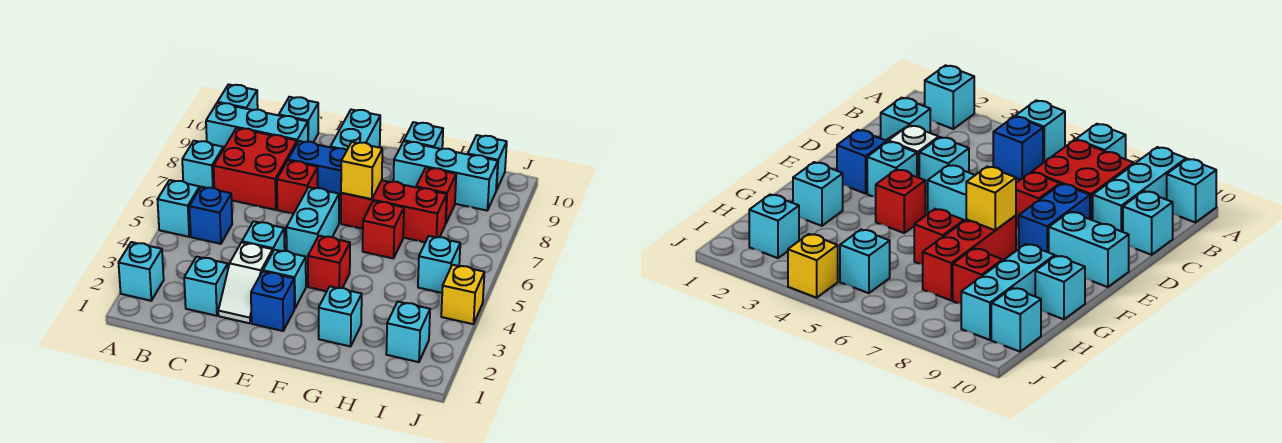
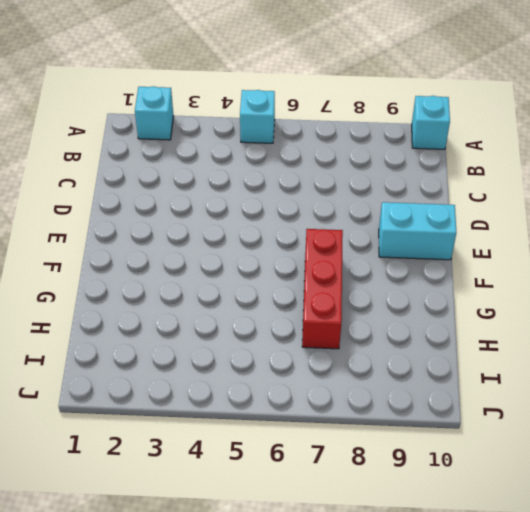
none -> cyan 1x1 brick [182,141,223,188]
none -> cyan 1x3 brick [206,103,308,149]
none -> blue 1x1 brick [189,187,232,244]

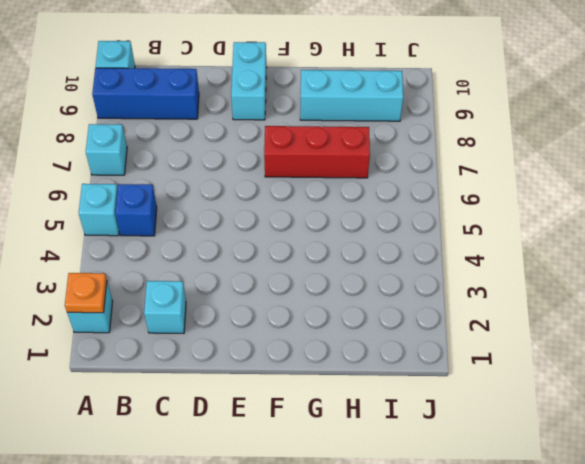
orange 1x1 plate [65,273,107,313] -> none
blue 1x3 brick [92,68,199,119] -> cyan 1x3 brick [206,103,308,149]
none -> red 2x2 brick [214,128,297,210]
none -> cyan 1x1 brick [279,97,318,142]
none -> white 1x2 slope [218,242,273,323]

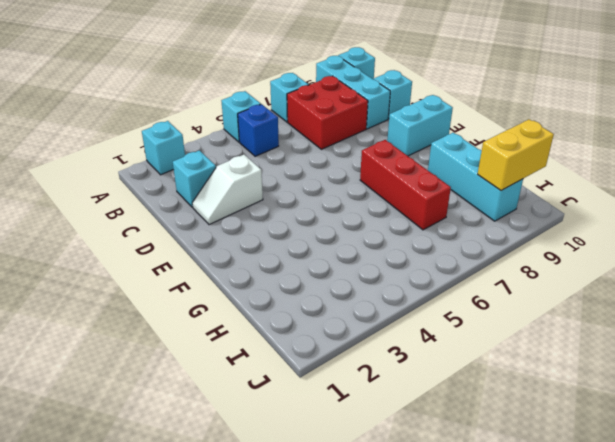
yellow 1x2 brick [478,119,554,191] -> none
none -> cyan 1x1 brick [242,221,285,251]
none -> red 1x1 brick [277,161,318,214]
none -> blue 1x2 brick [288,141,347,201]

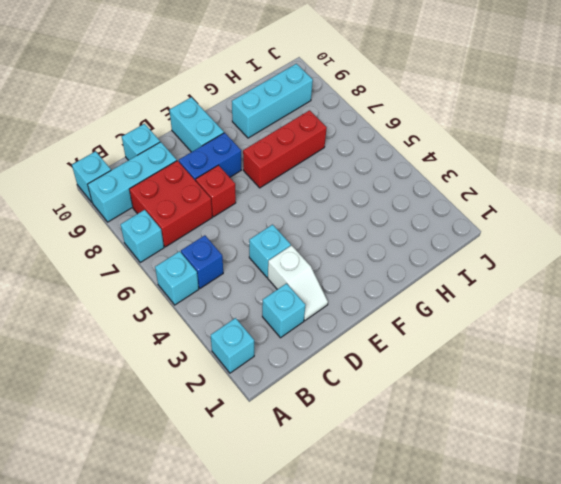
none -> blue 1x1 brick [251,271,294,331]
none -> cyan 1x1 brick [263,250,306,309]
none -> cyan 1x2 brick [286,187,339,263]

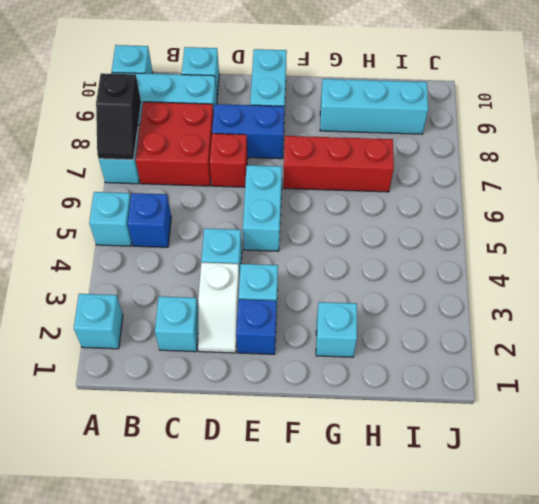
black 1x2 slope [96,73,141,160] -> none
none -> red 1x1 brick [308,236,350,291]
none -> red 1x1 brick [363,201,404,258]
none -> cyan 1x1 brick [404,122,443,149]

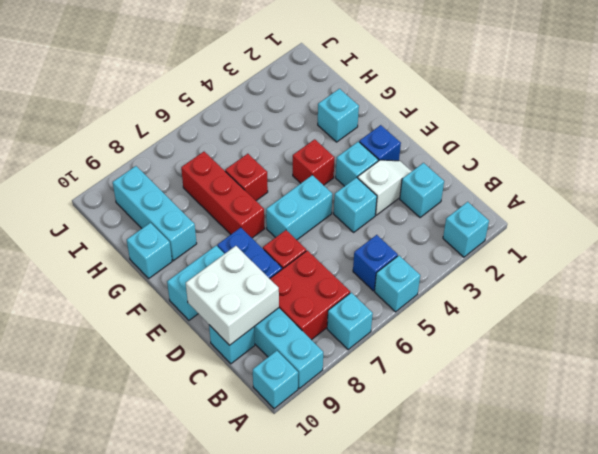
white 2x2 brick [186,246,279,345] -> none
none -> red 1x1 brick [416,168,456,224]
none -> cyan 1x1 brick [386,302,430,362]
none -> cyan 1x1 brick [418,236,460,293]

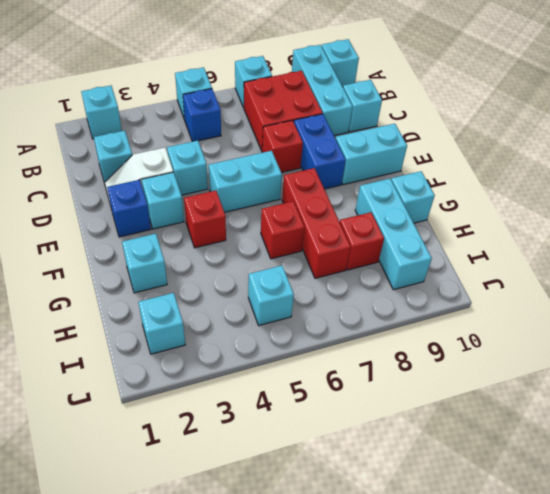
none -> cyan 1x1 brick [468,135,507,190]
none -> yellow 1x1 brick [441,265,484,324]
none -> yellow 1x1 brick [341,142,382,199]

